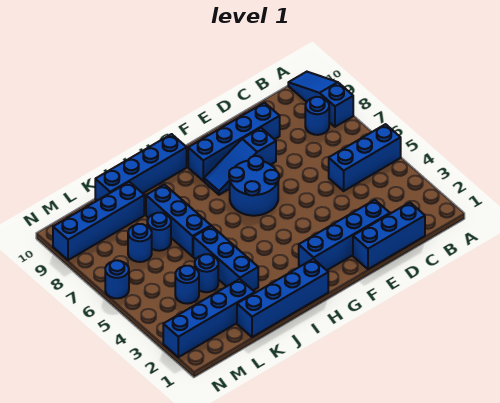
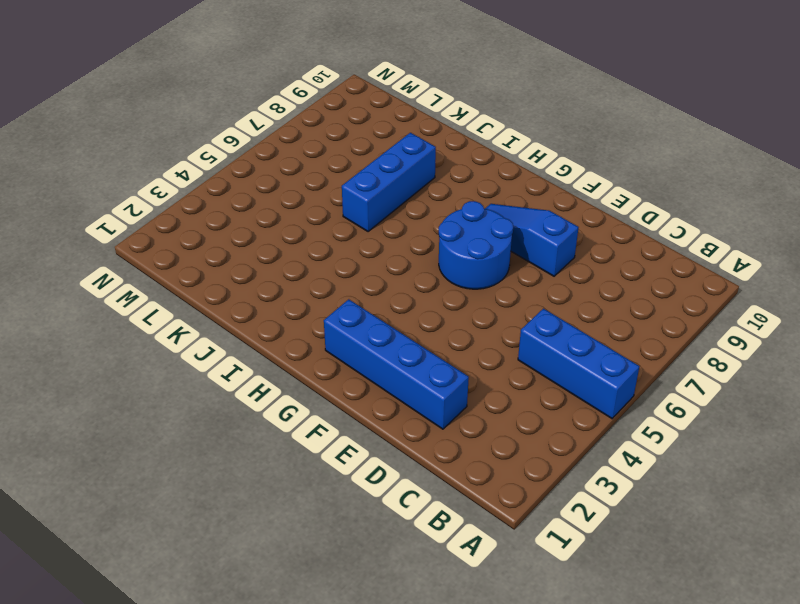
none -> blue 1x3 slope [288,72,353,127]
none -> blue 1x1 round brick [305,97,329,135]
none -> blue 1x3 brick [353,203,425,269]

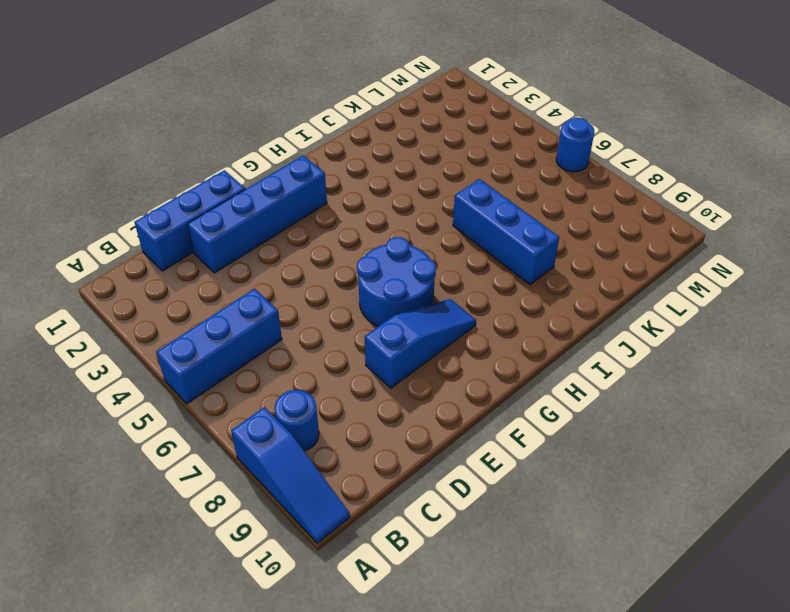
none -> blue 1x4 brick [188,103,280,181]
none -> blue 1x4 brick [237,259,328,337]
none -> blue 1x4 brick [95,134,187,200]

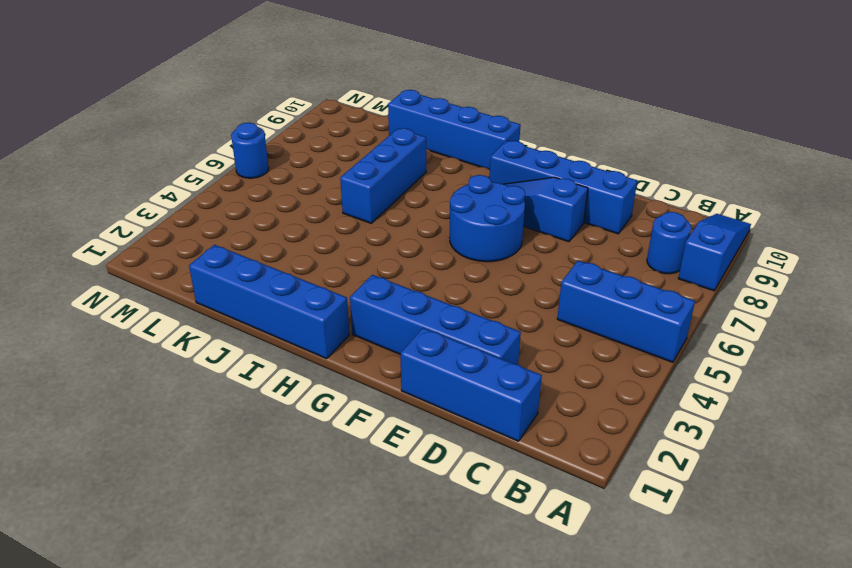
none -> blue 1x3 brick [193,226,258,290]
none -> blue 1x4 brick [163,279,255,357]
none -> blue 1x1 round brick [195,254,218,292]

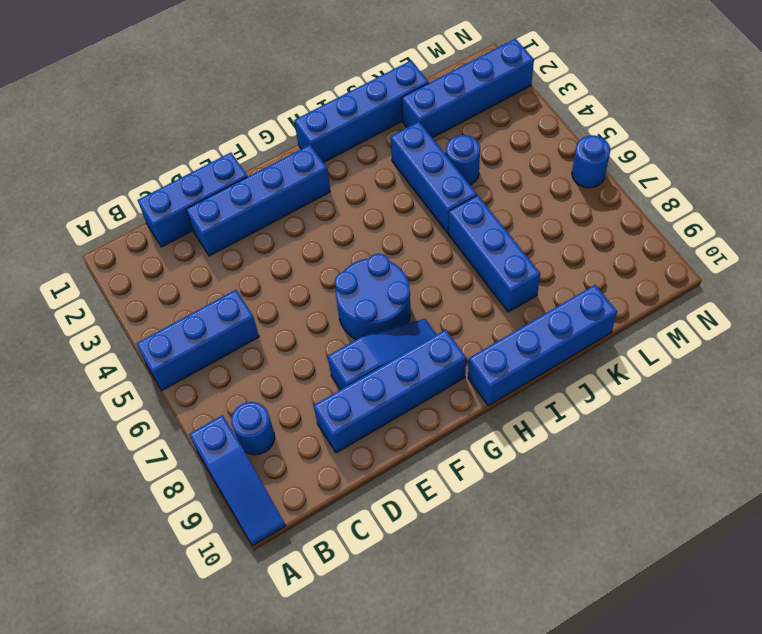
none -> blue 1x1 round brick [147,213,171,251]
none -> blue 1x4 brick [53,182,144,260]
none -> blue 1x1 round brick [175,266,199,304]

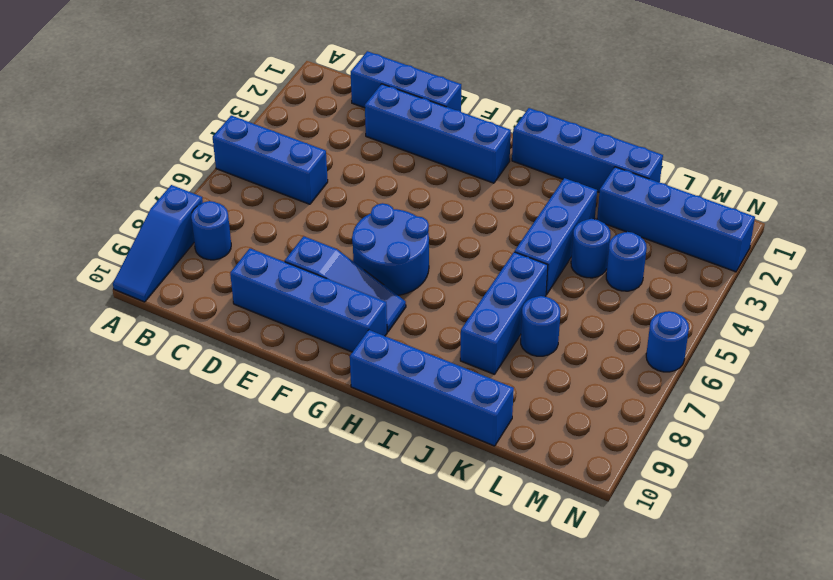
none -> blue 1x4 brick [53,182,144,260]
none -> blue 1x1 round brick [128,224,152,262]

